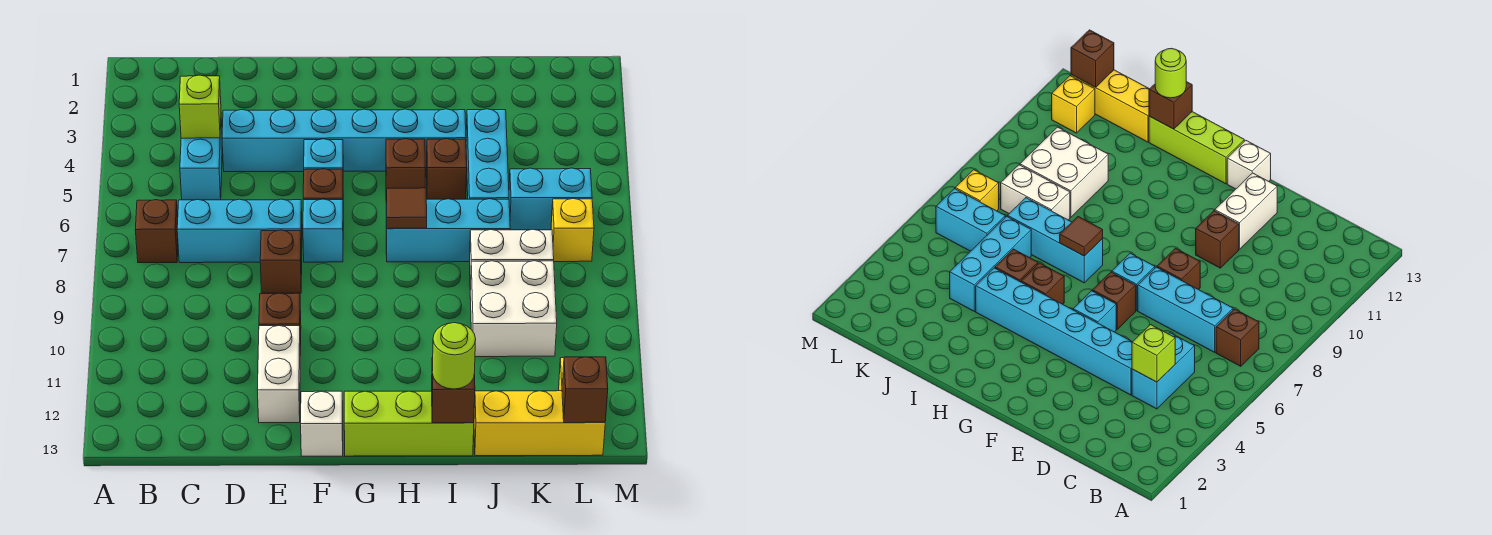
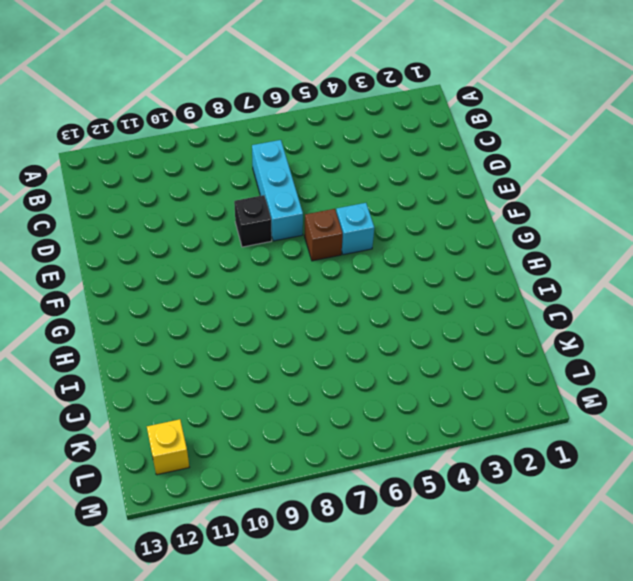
black 1x1 brick [234,195,272,247] -> brown 1x1 brick [260,230,302,293]
none -> brown 1x1 brick [135,200,178,263]
none -> cyan 1x2 brick [180,120,222,200]
none -> cyan 1x6 brick [222,109,466,172]

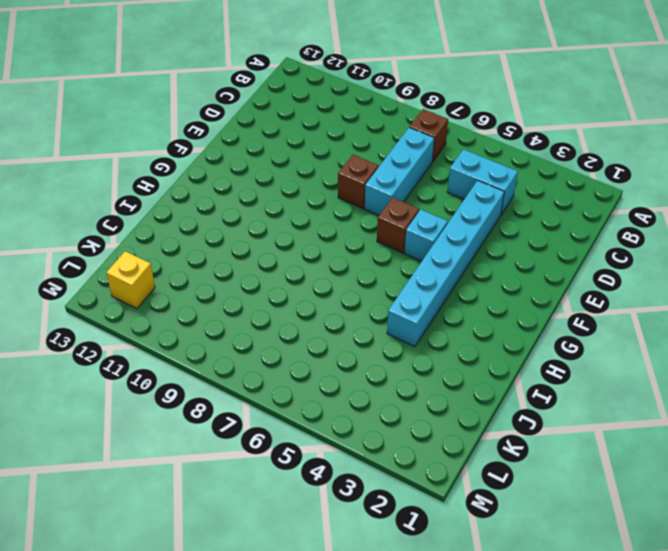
none -> brown 1x1 brick [259,293,301,355]
none -> white 1x2 brick [257,326,300,423]
none -> cyan 1x1 brick [303,199,343,262]

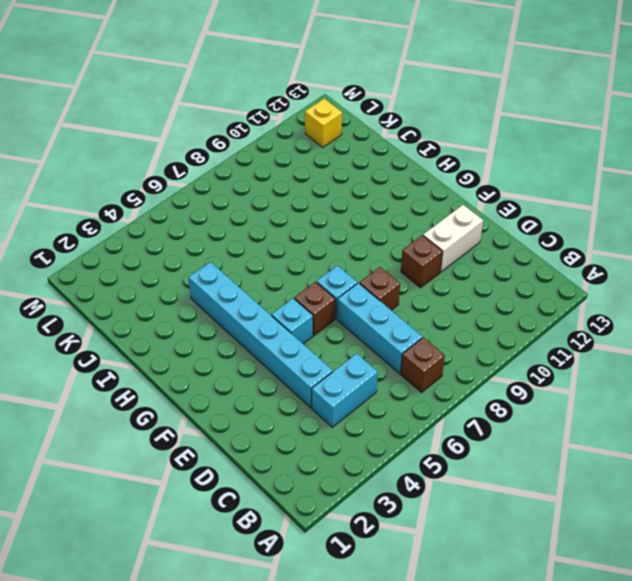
none -> white 1x1 brick [301,391,343,456]
none -> lime 1x3 brick [344,391,474,456]
none -> brown 1x1 brick [386,139,425,189]

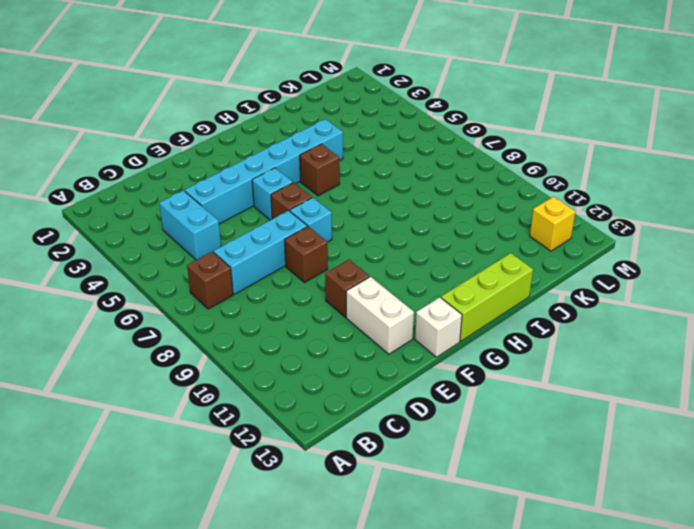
none -> cyan 1x3 brick [386,199,510,262]
none -> brown 1x1 brick [426,139,467,199]
none -> cyan 1x3 brick [466,109,509,199]

